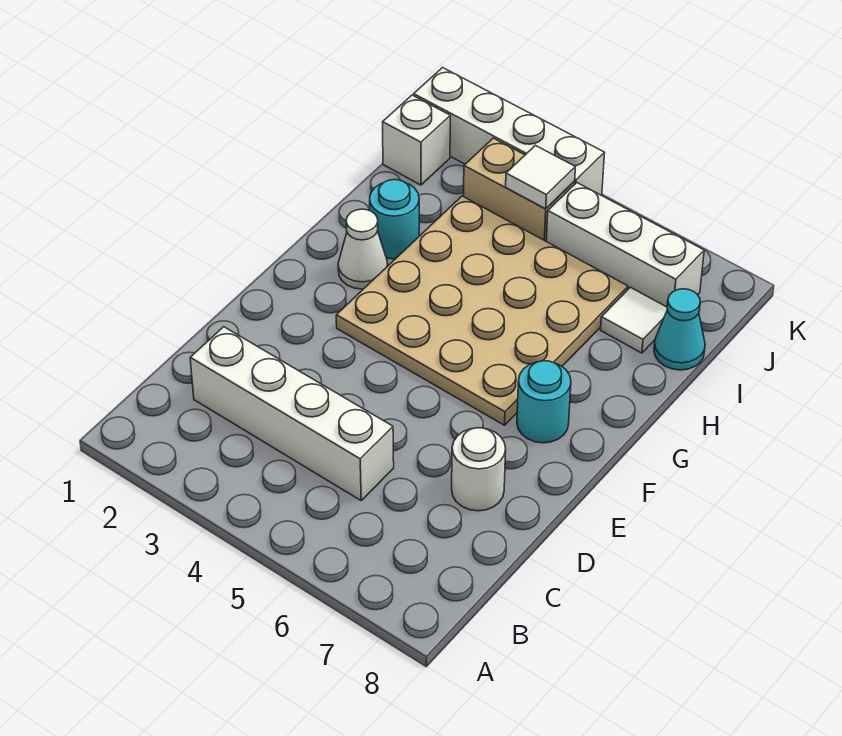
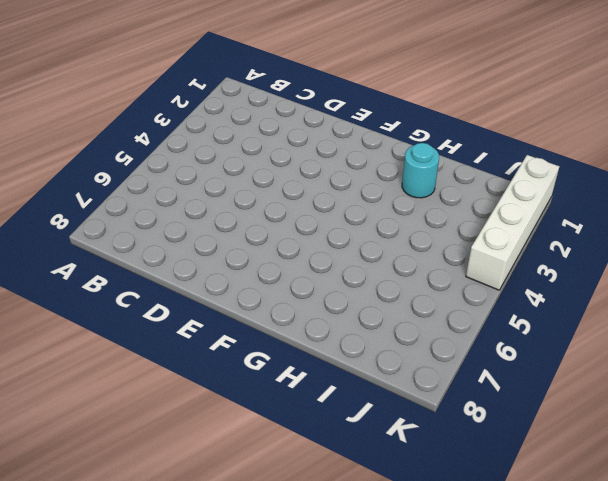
none -> white 1x4 brick [190,327,394,500]
none -> white 1x1 round brick [452,428,506,511]
none -> tan 4x4 plate [336,196,628,425]

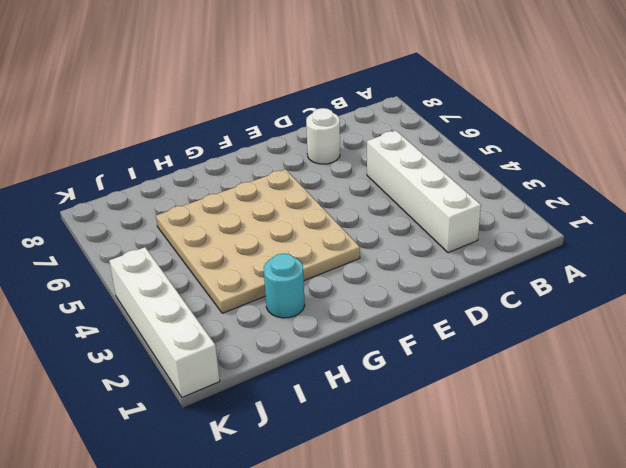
none -> cyan 1x1 round brick [517,361,571,443]
none -> white 1x1 cone [338,209,388,289]
none -> white 1x1 tile [601,287,667,353]

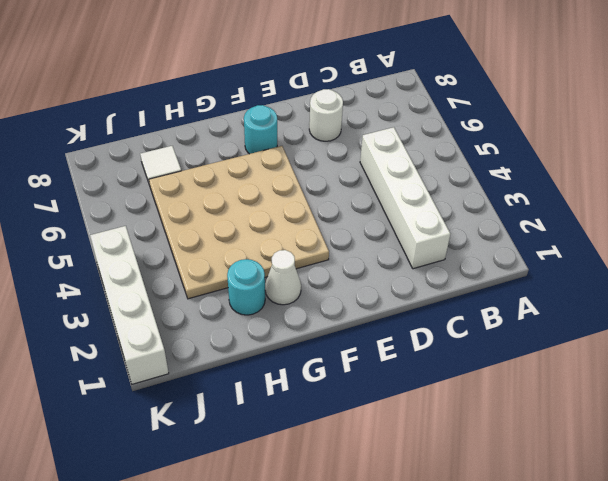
none -> cyan 1x1 cone [654,289,705,370]
none -> white 1x1 brick [383,95,450,185]
none -> tan 1x2 brick [464,138,575,241]

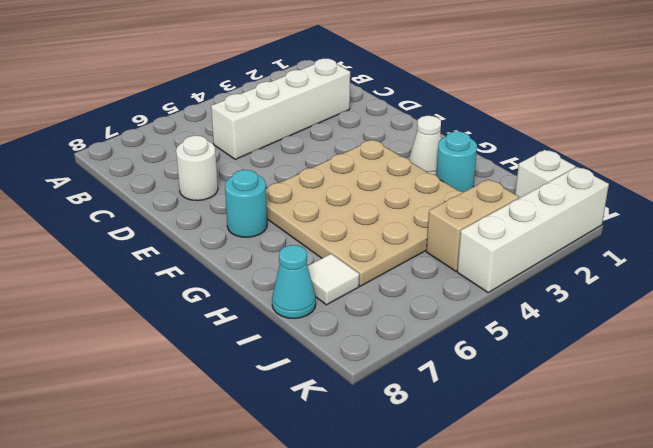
none -> white 1x3 brick [546,183,704,307]
none -> white 1x1 tile [506,145,575,209]

